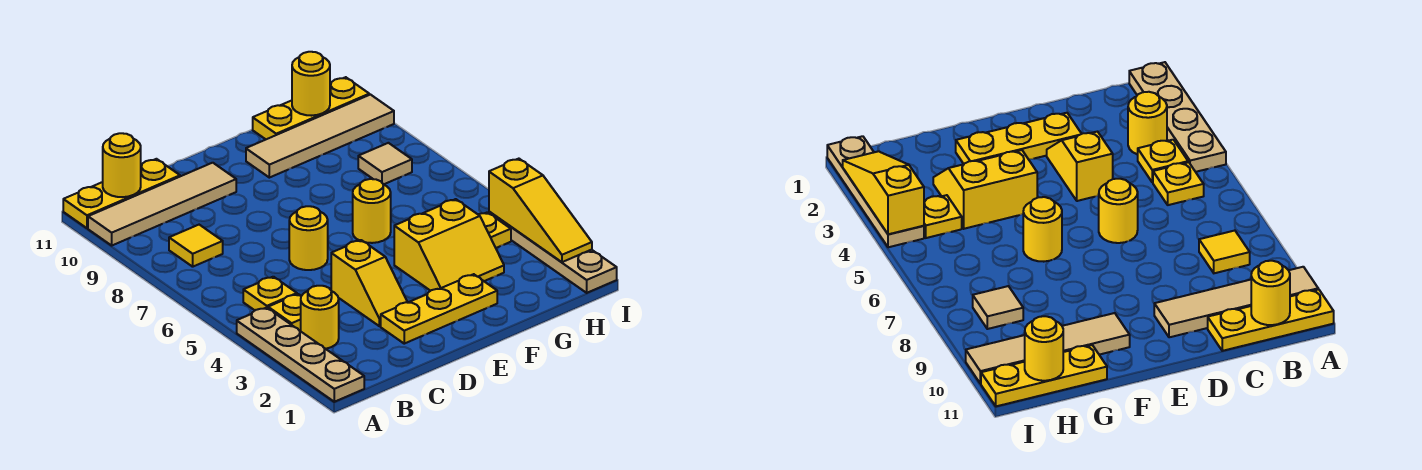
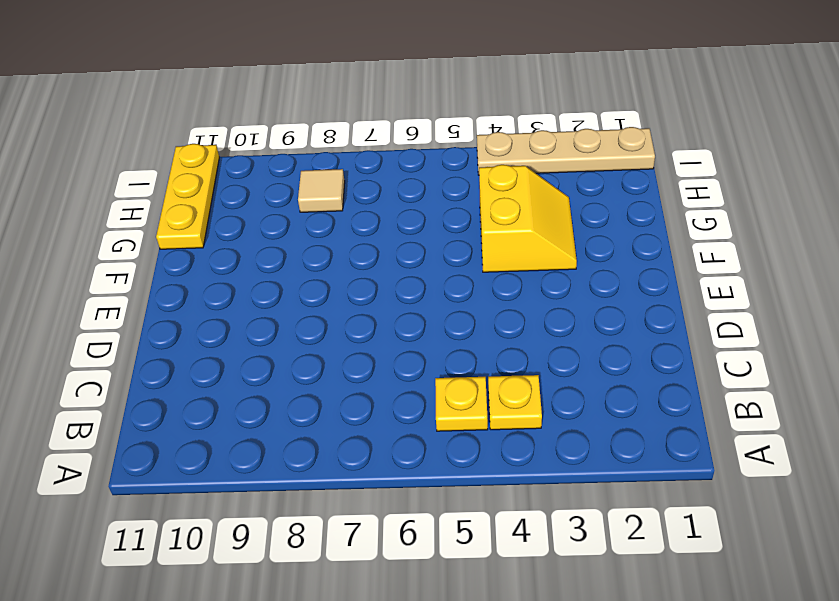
none -> tan 1x4 plate [237,308,364,402]
none -> tan 1x4 tile [88,163,236,245]
none -> yellow 1x3 plate [63,159,180,228]

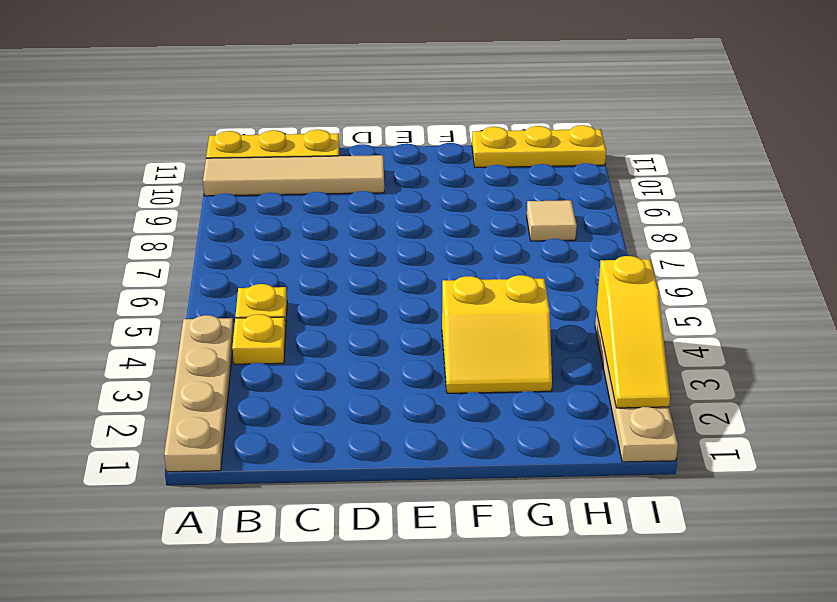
none -> yellow 1x1 round brick [301,286,339,349]
none -> yellow 1x1 tile [169,225,223,267]
none -> yellow 1x3 plate [381,274,497,344]

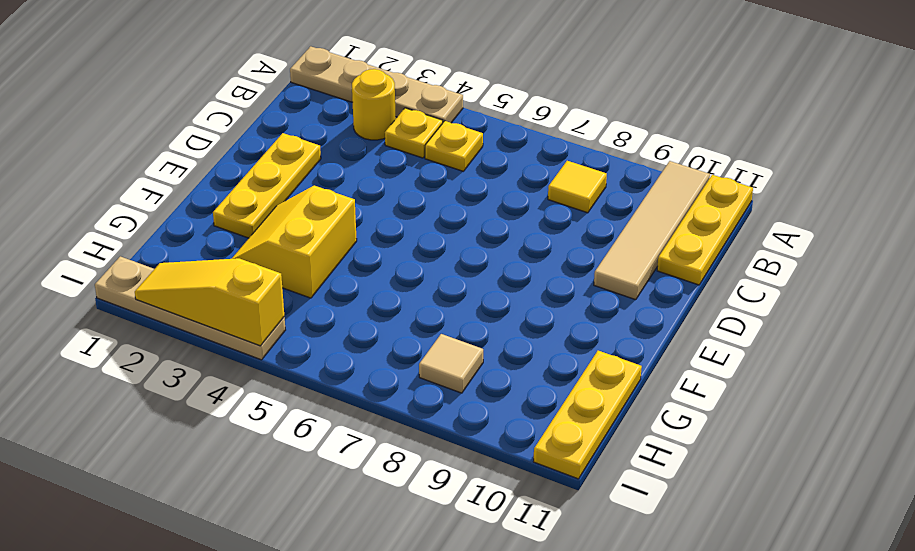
none -> yellow 1x2 slope [331,240,408,326]
none -> yellow 1x1 round brick [289,206,328,270]
none -> yellow 1x1 round brick [353,179,391,243]

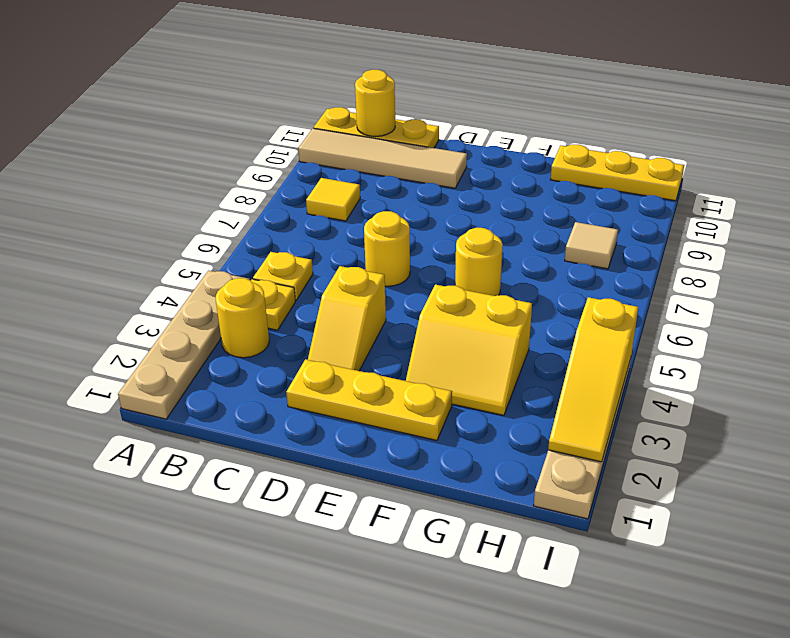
none -> tan 1x4 tile [246,95,394,178]
none -> yellow 1x1 plate [478,212,511,248]
none -> yellow 1x1 round brick [292,52,330,116]

